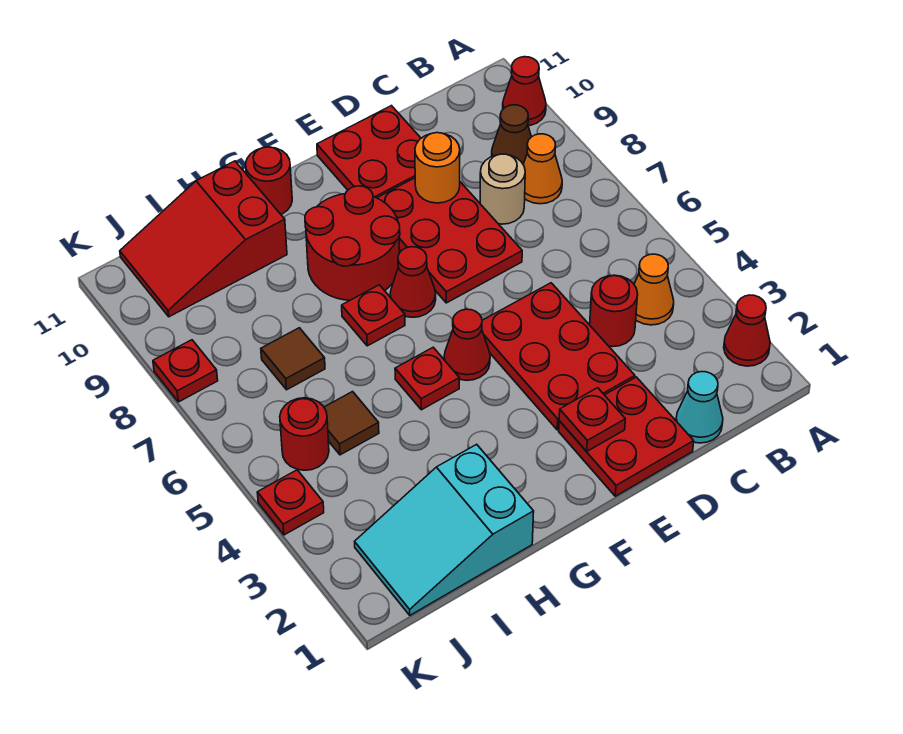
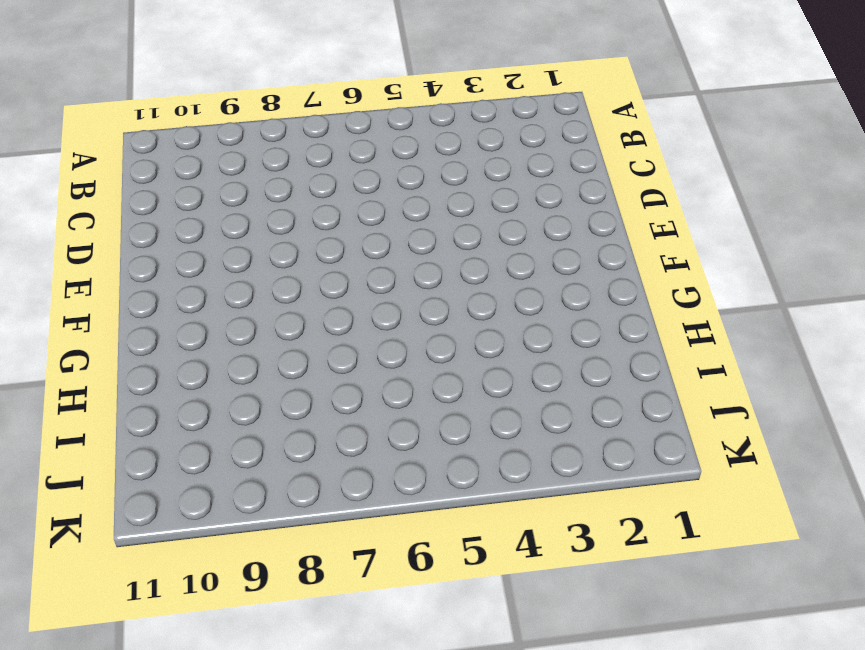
none -> red 1x1 cone [724,295,770,366]
none -> red 1x1 cone [503,57,546,126]
none -> orange 1x1 cone [634,254,674,325]

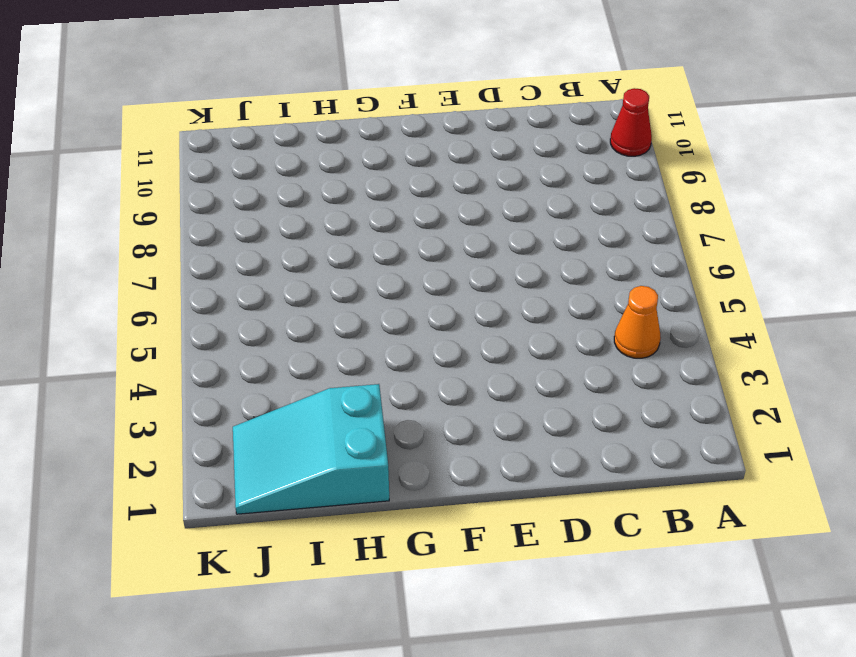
none -> red 1x1 cone [724,295,770,366]
none -> orange 1x1 cone [523,134,562,204]
none -> brown 1x1 cone [492,105,531,164]

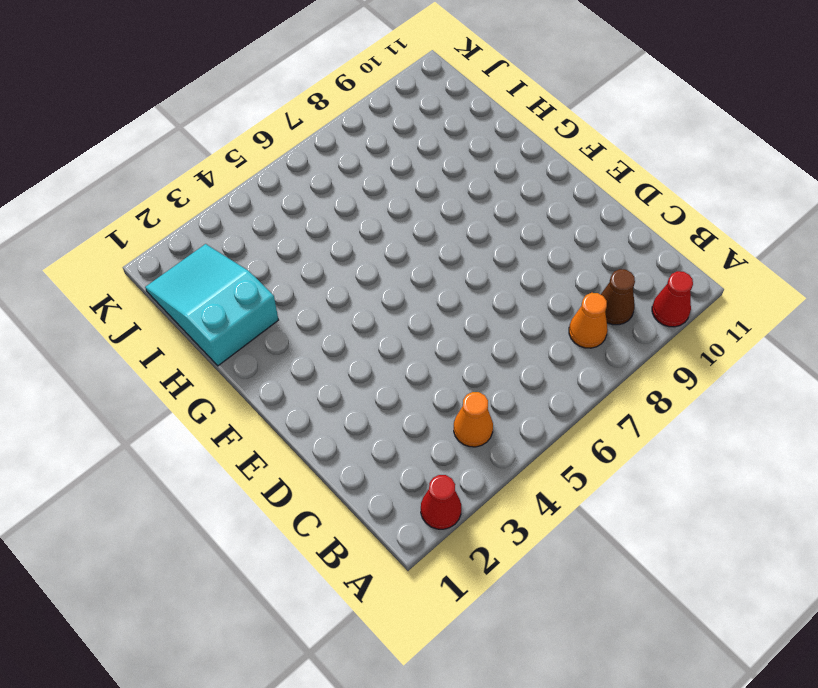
none -> cyan 1x1 cone [676,372,723,443]
none -> red 1x1 round brick [590,275,638,347]
none -> tan 1x1 round brick [480,154,525,224]

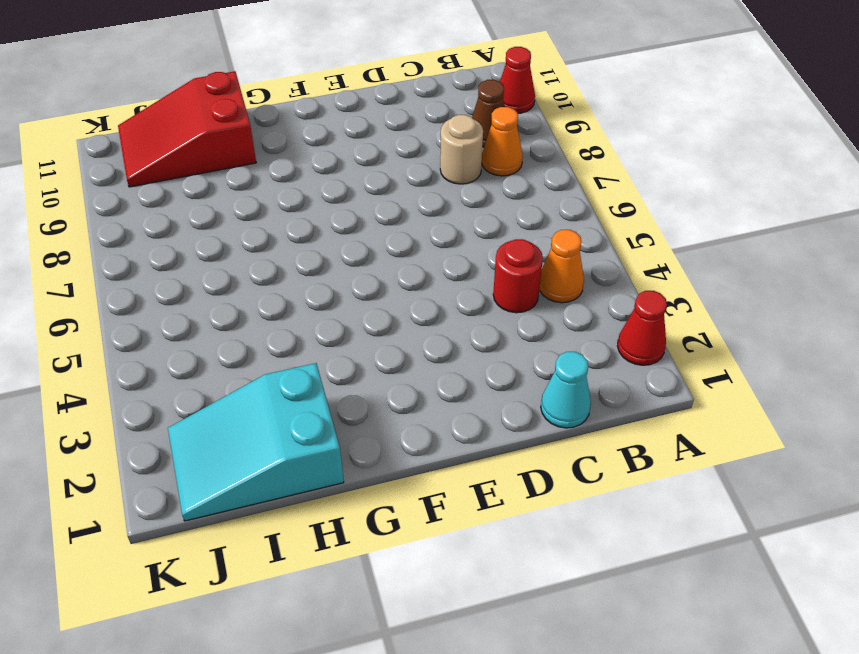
none -> red 2x2 plate [559,377,694,496]
none -> red 2x3 plate [482,283,635,430]
none -> red 2x3 plate [377,178,522,303]

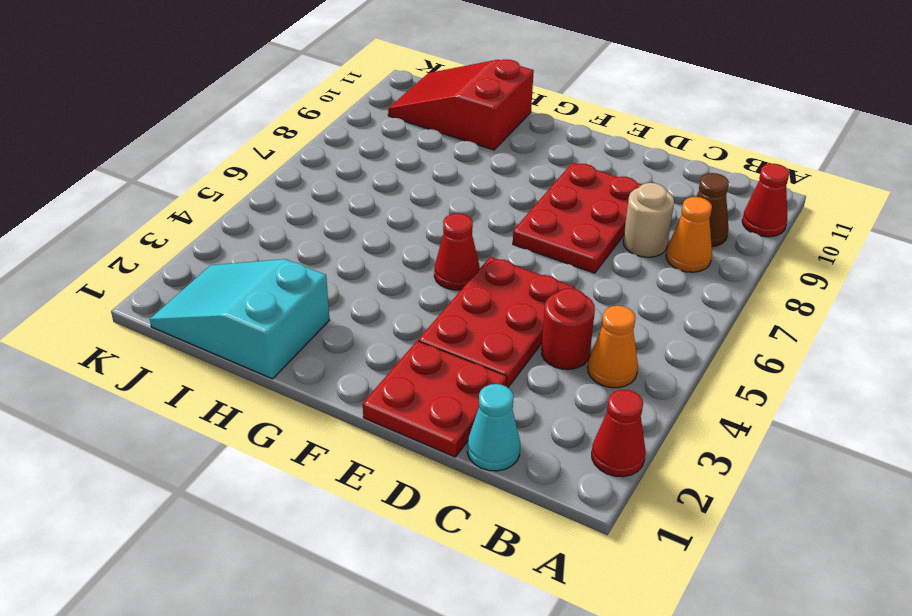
none -> red 2x2 plate [317,106,421,198]
none -> red 1x1 cone [390,247,436,317]
none -> red 2x2 round brick [305,186,400,300]

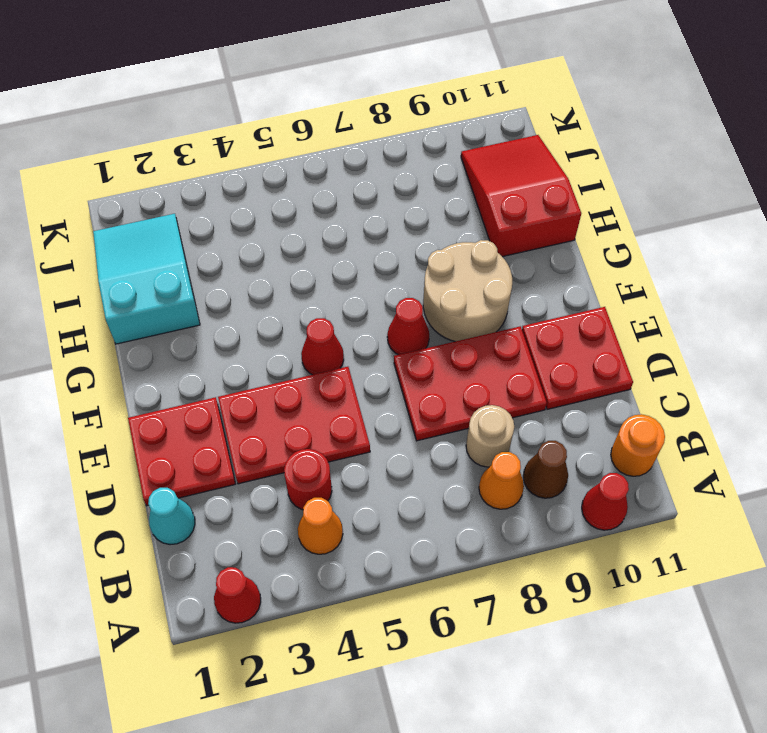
orange 1x1 round brick [611,414,665,476] -> orange 1x1 round brick moved to [415,133,460,203]
tan 2x2 round brick [423,240,512,341] -> red 2x2 round brick [305,186,400,300]
none -> red 1x1 plate [395,347,459,410]
none -> red 1x1 plate [342,285,405,346]
none -> red 1x1 round brick [246,147,292,214]

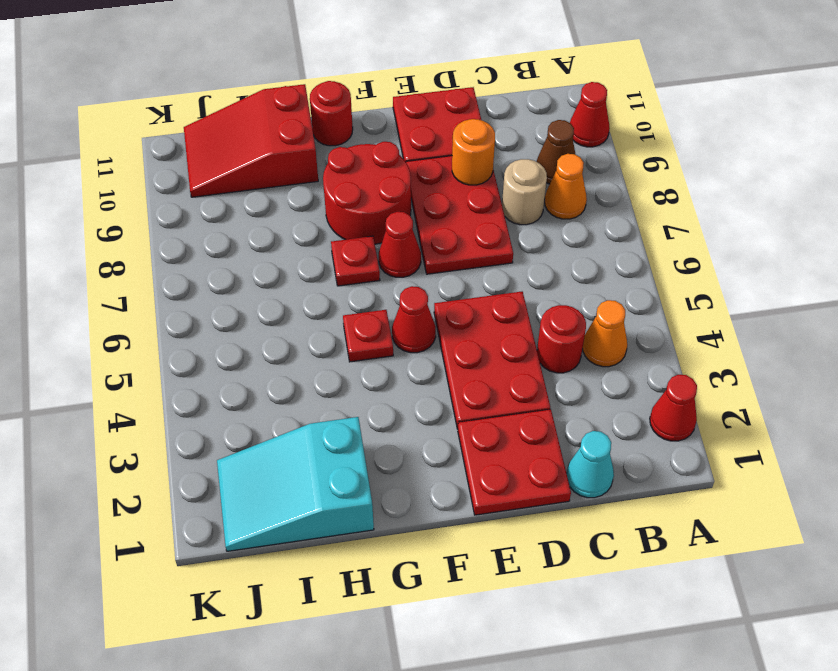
none -> brown 1x1 tile [324,392,379,455]
none -> brown 1x1 tile [261,328,325,390]
none -> red 1x1 round brick [280,398,329,470]

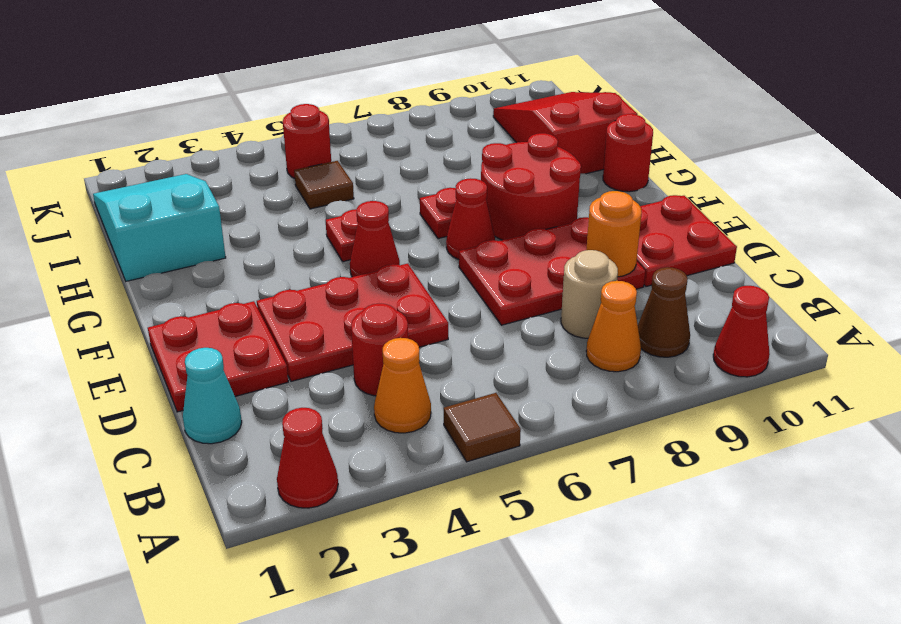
brown 1x1 tile [444,393,521,462] -> brown 1x1 tile moved to [261,328,325,390]
none -> red 1x1 plate [257,470,324,535]
none -> red 1x1 plate [153,340,218,402]
none -> red 1x1 plate [559,388,625,451]

